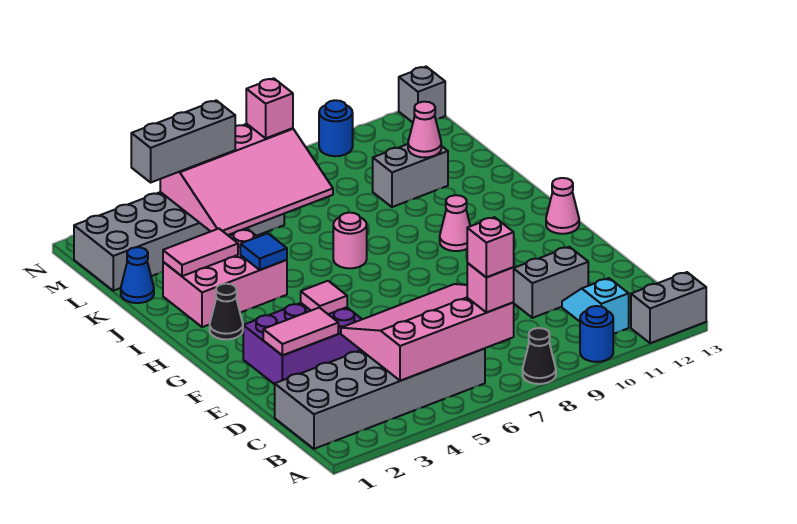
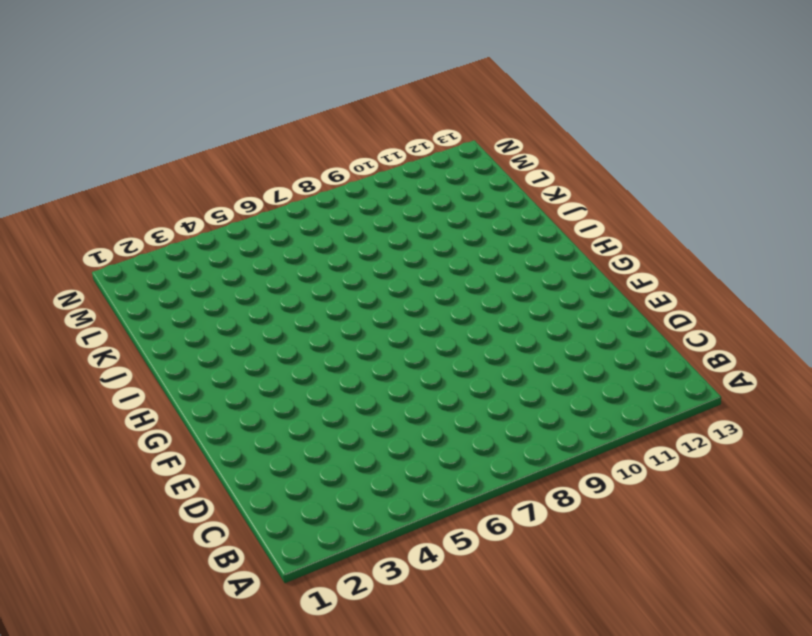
none -> black 1x1 cone [523,328,556,384]
none -> blue 1x1 round brick [580,306,613,362]
none -> grey 1x2 brick [631,272,706,343]

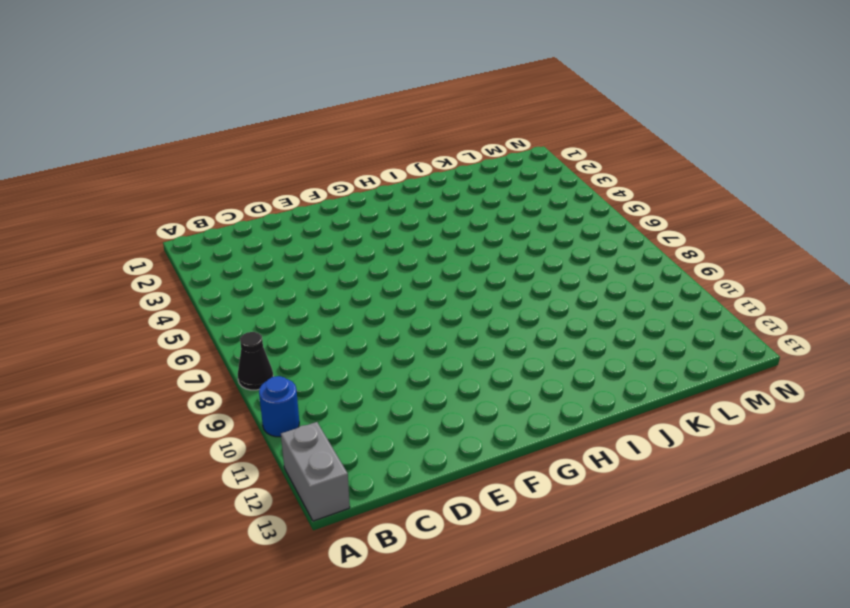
none -> grey 2x6 brick [275,349,485,449]
none -> cyan 1x2 slope [562,278,629,334]
none -> grey 1x2 brick [513,247,588,318]

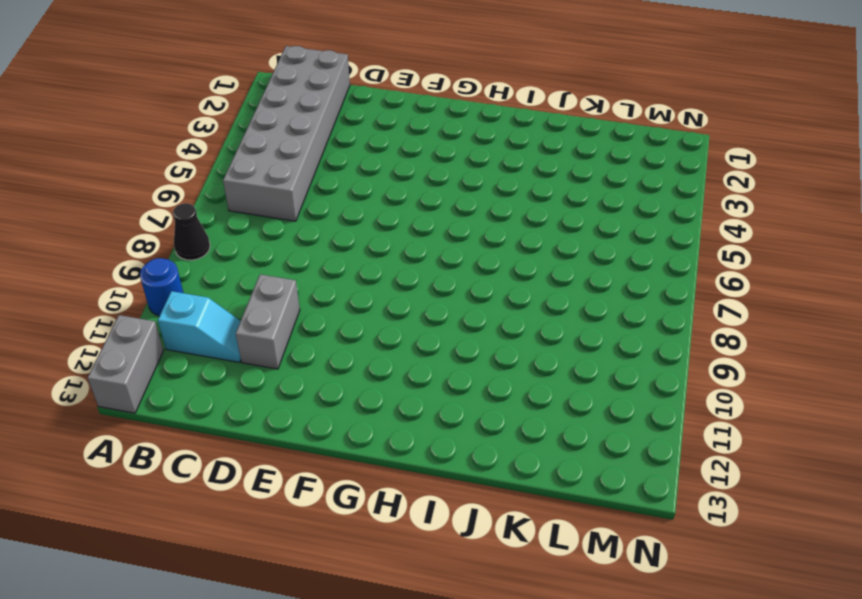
none -> purple 2x3 brick [243,303,362,384]
none -> pink 1x1 cone [546,178,579,234]
none -> black 1x1 cone [210,284,243,339]

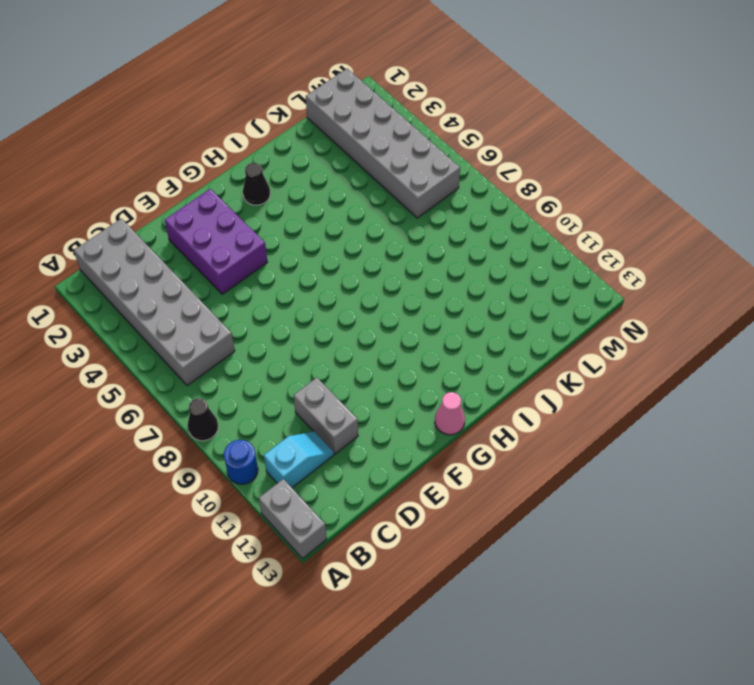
none -> pink 1x1 cone [440,195,470,251]
none -> pink 2x3 brick [163,229,287,327]
none -> pink 1x1 round brick [333,213,367,268]

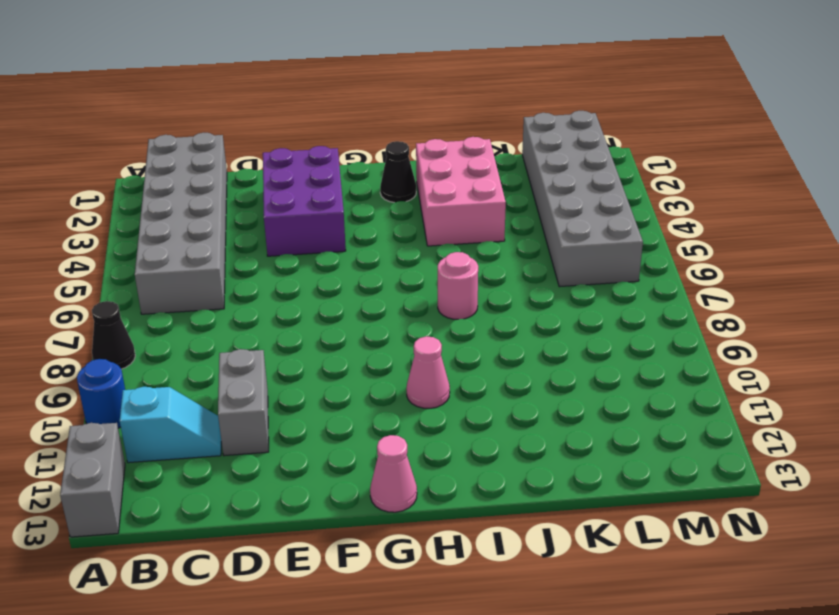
none -> blue 1x1 cone [121,247,154,303]
none -> grey 1x2 brick [373,144,448,207]
none -> blue 1x1 round brick [319,100,353,156]

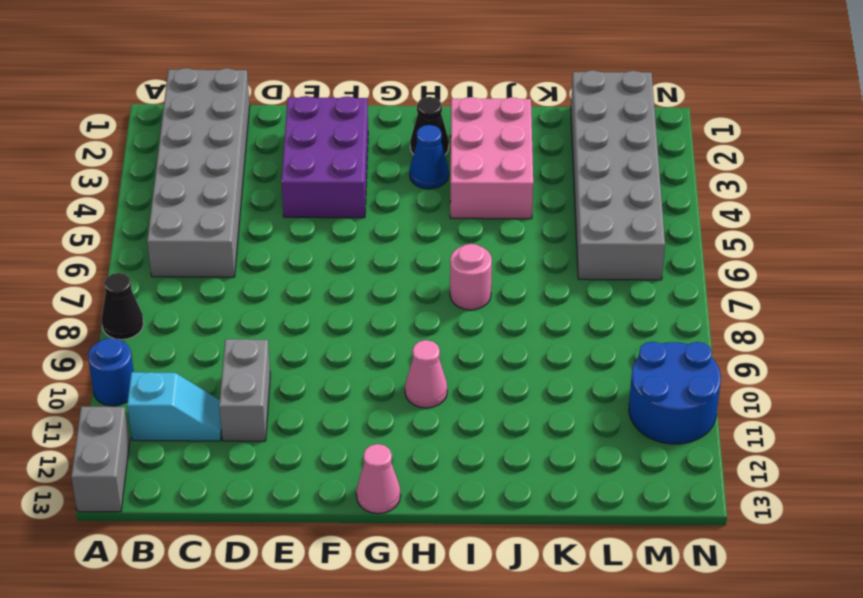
blue 1x1 cone [410,125,449,189] -> blue 1x1 cone moved to [121,247,154,303]
blue 2x2 round brick [629,342,721,444] -> blue 1x1 round brick [319,100,353,156]
none -> grey 1x2 brick [373,144,448,207]
none -> grey 1x1 brick [399,67,445,122]
none -> pink 3x4 slope [341,284,514,381]

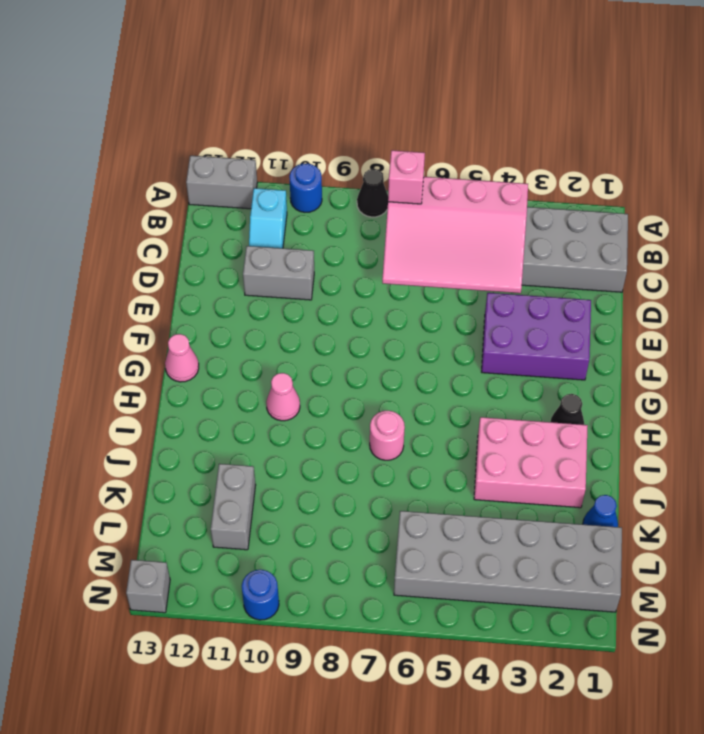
grey 1x2 brick [211,464,256,550] -> grey 1x2 brick turned to [373,144,448,207]
none -> pink 1x2 tile [263,308,338,355]
none -> pink 1x1 tile [301,281,347,314]
none -> blue 1x1 tile [240,233,287,270]

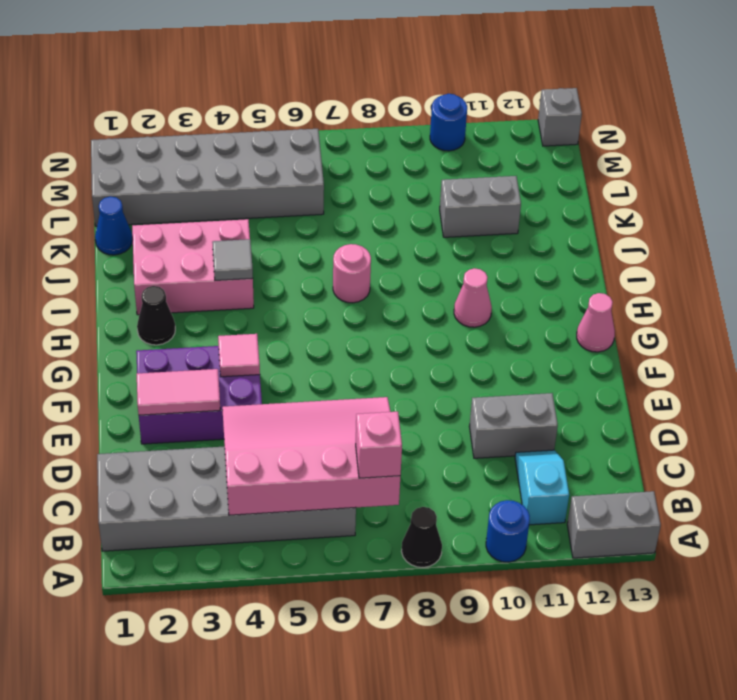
grey 1x1 tile [212,239,253,280] -> blue 1x1 tile [240,233,287,270]
none -> pink 1x2 tile [163,229,238,276]
none -> pink 3x4 slope [160,124,333,235]
none -> pink 1x1 cone [408,102,441,157]

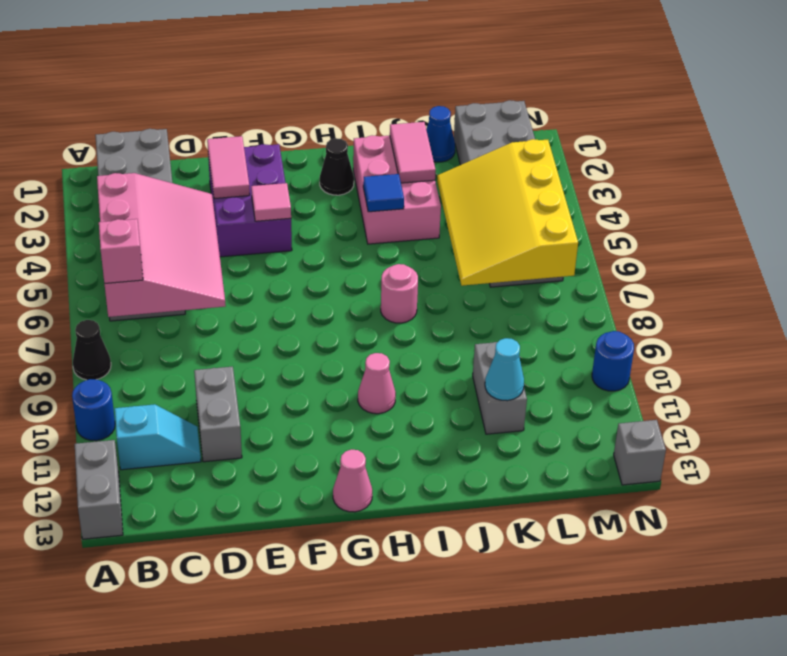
yellow 3x4 slope [437,139,578,286] -> pink 3x4 slope [160,124,333,235]
cyan 1x1 cone [485,338,524,401] -> pink 1x1 cone [408,102,441,157]
none -> grey 1x3 brick [131,100,235,182]
none -> pink 1x1 brick [246,78,293,138]
none -> pink 1x1 brick [467,217,514,277]

